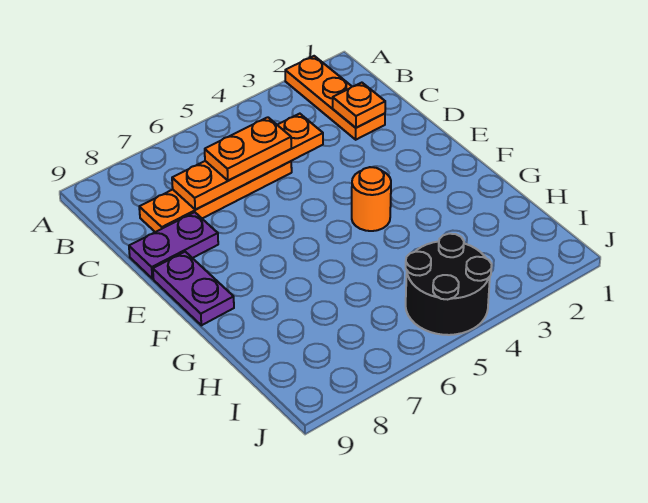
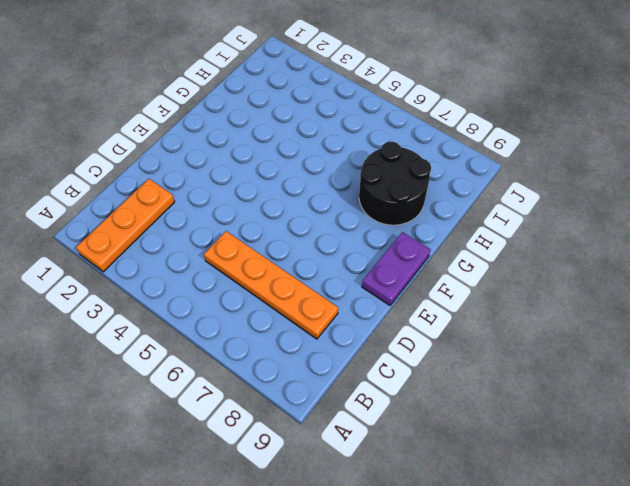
black 2x2 round brick [359,141,431,225] -> black 2x2 round brick moved to [406,234,492,335]
none -> purple 1x2 plate [129,212,218,279]
none -> orange 1x1 round brick [352,167,391,231]

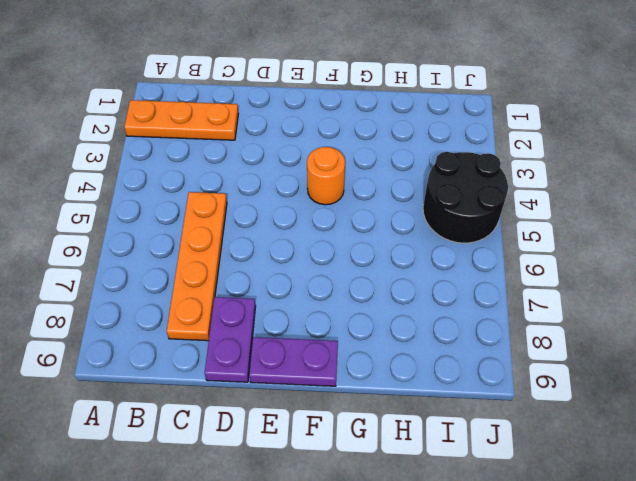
none -> orange 1x1 plate [333,83,385,128]
none -> orange 1x4 plate [172,114,323,209]

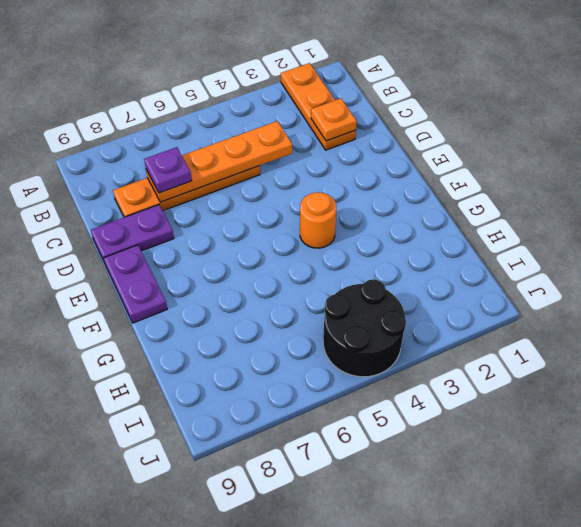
purple 1x1 plate [144,147,192,193] -> none
none -> orange 1x2 plate [205,117,291,180]

